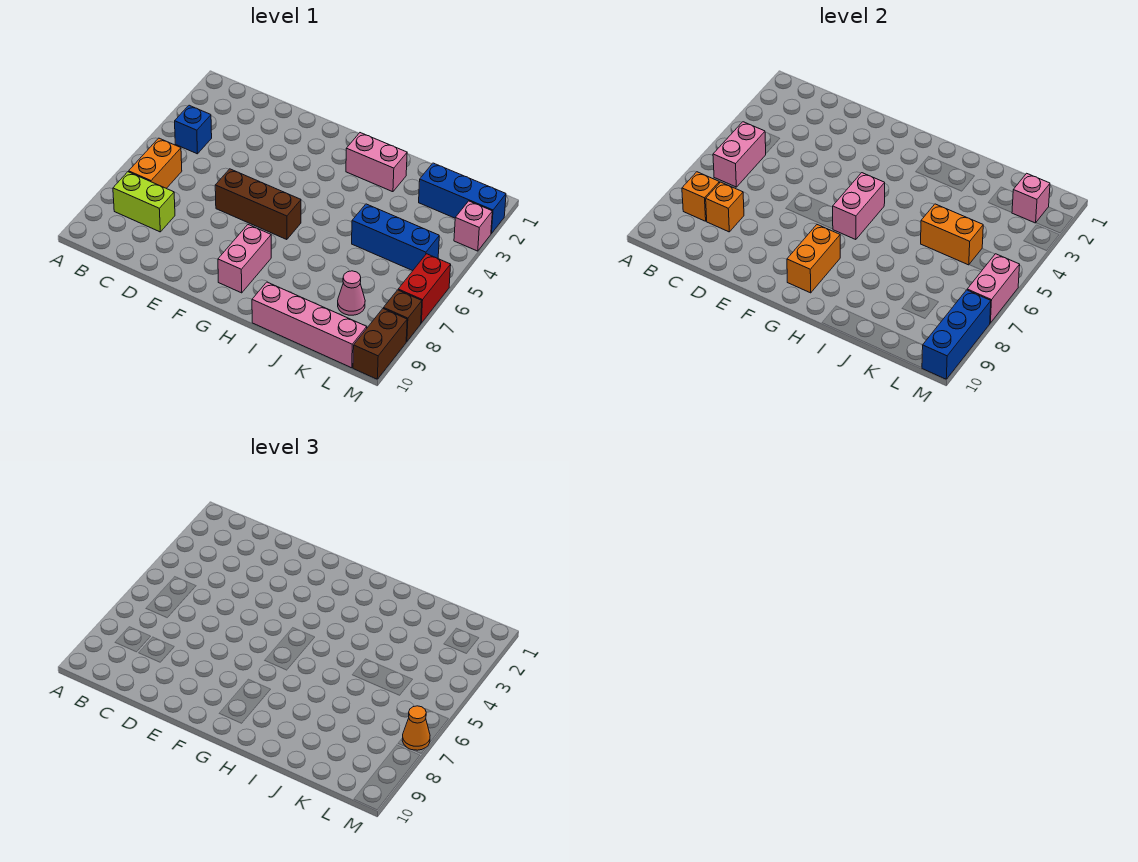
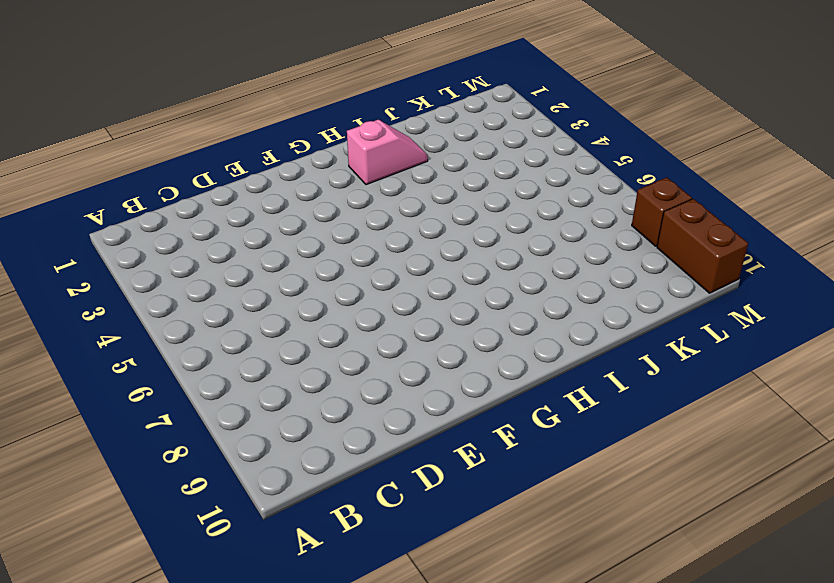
pink 1x2 slope [347,120,428,185] -> pink 1x2 brick [346,133,407,192]
none -> blue 1x1 brick [175,105,212,154]
none -> orange 1x2 brick [129,138,182,188]
none -> lime 1x2 brick [113,172,175,232]

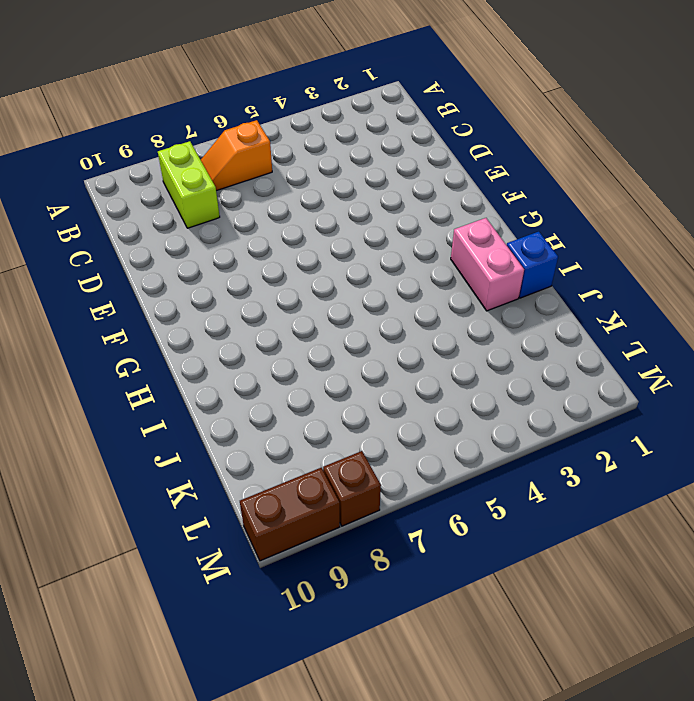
orange 1x2 slope [201,120,272,191] -> orange 1x2 brick [129,138,182,188]
blue 1x1 brick [507,232,558,298] -> blue 1x1 brick moved to [175,105,212,154]
none -> brown 1x3 brick [215,169,301,240]
none -> pink 1x2 brick [218,225,271,293]
none -> pink 1x4 brick [252,282,367,368]

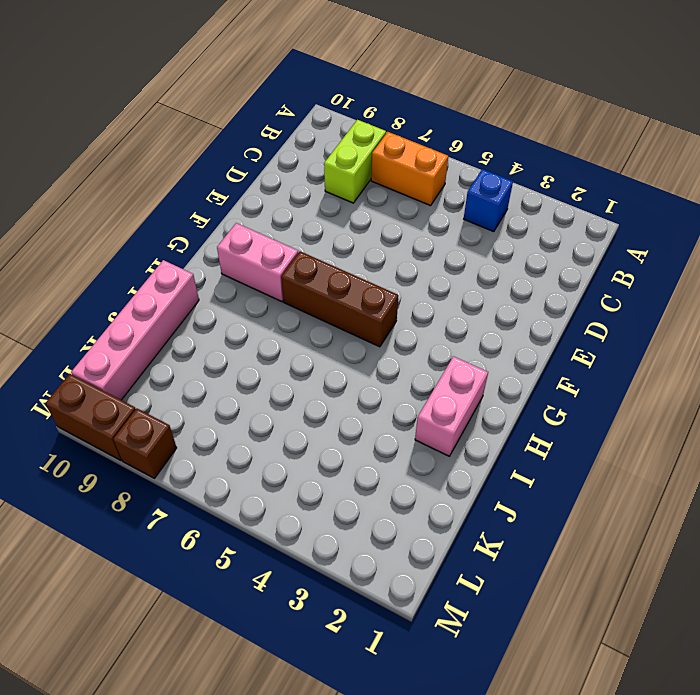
brown 1x3 brick [281,251,398,347] -> brown 1x3 brick turned to [215,169,301,240]
none -> blue 1x3 brick [352,204,439,271]
none -> blue 1x3 brick [419,163,506,234]
none -> pink 1x1 cone [338,271,365,315]

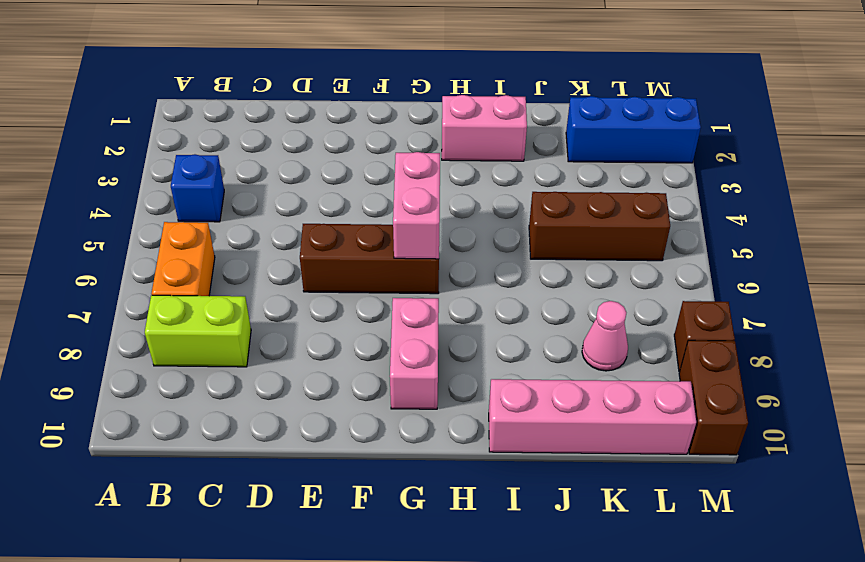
brown 1x3 brick [529,192,670,261] -> blue 1x3 brick [352,204,439,271]
none -> pink 1x1 brick [454,201,492,251]
none -> red 1x2 brick [398,254,451,323]
none -> pink 1x2 brick [713,122,766,187]

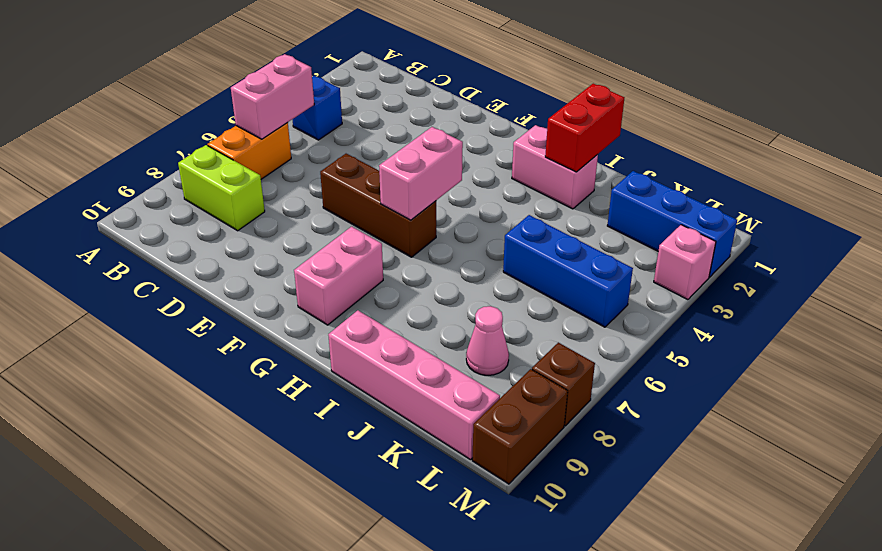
red 1x2 brick [545,84,624,172] -> red 1x2 brick moved to [398,254,451,323]
none -> orange 1x1 brick [682,172,719,221]
none -> orange 1x1 brick [706,182,744,232]
none -> orange 1x2 brick [787,225,840,293]

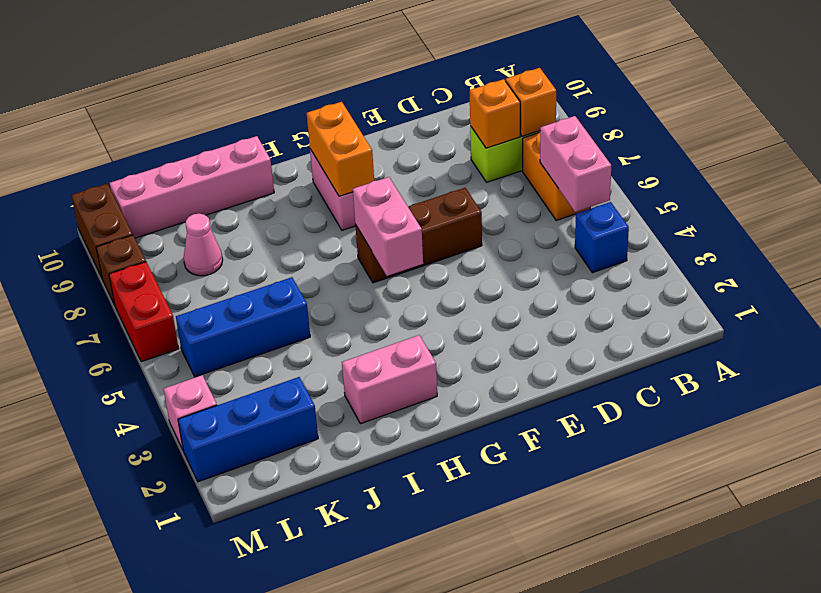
none -> orange 1x2 brick [921,204,983,265]
none -> pink 1x1 brick [1012,173,1050,223]
none -> pink 1x2 brick [967,254,1020,323]

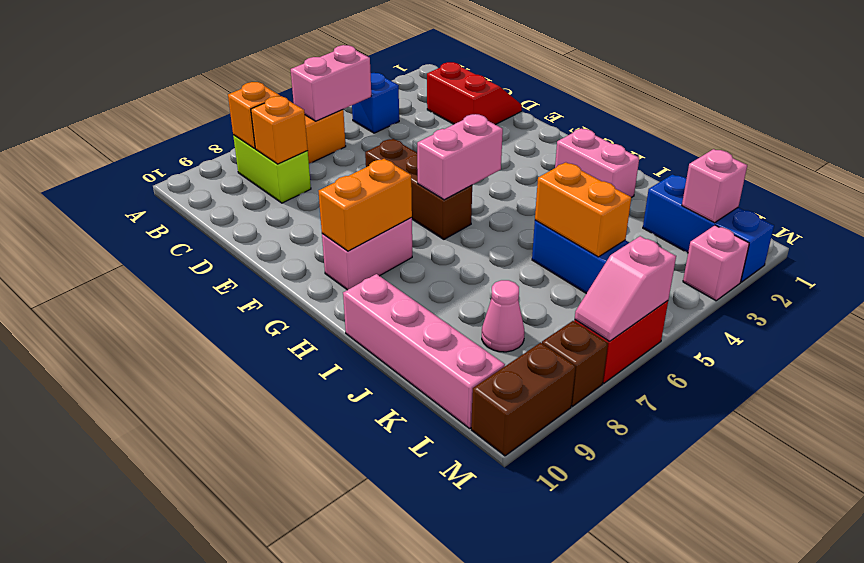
red 2x2 slope [427,62,522,125] -> none
pink 1x2 slope [575,236,676,341] -> pink 1x2 brick [967,254,1020,323]
none -> blue 1x3 brick [922,290,991,379]
none -> orange 1x1 cone [402,706,430,750]

